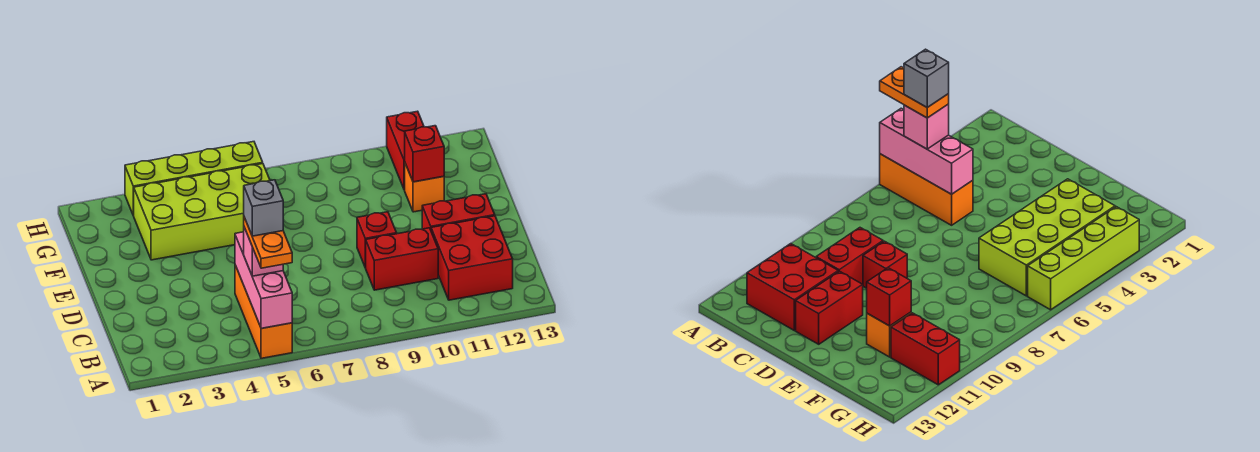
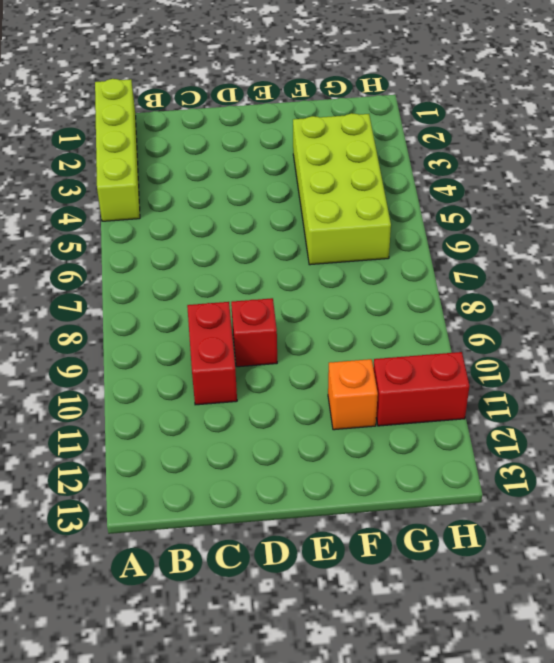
lime 1x4 brick [95,79,140,221] -> lime 1x4 brick moved to [125,142,263,216]
none -> orange 1x3 brick [235,265,292,358]
none -> red 2x2 brick [431,216,513,300]
none -> red 1x2 brick [422,194,495,230]

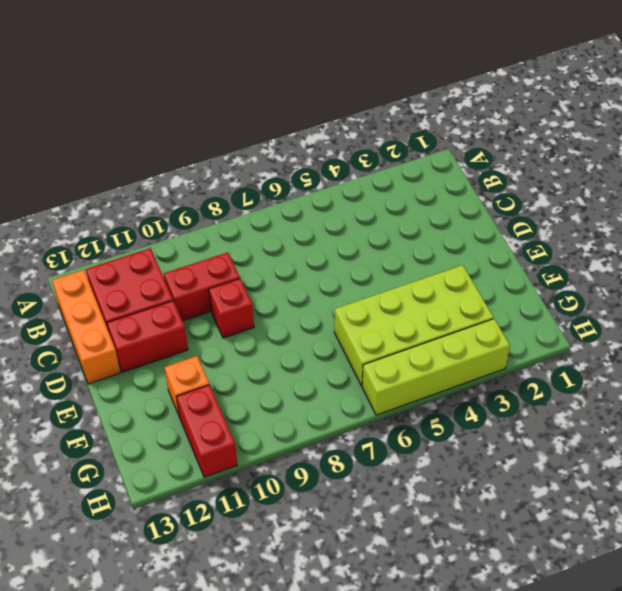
orange 1x3 brick [52,270,121,384] -> orange 1x3 brick moved to [235,265,292,358]
none -> pink 1x3 brick [235,232,292,328]
none -> red 1x1 brick [405,126,444,182]
none -> pink 1x1 brick [244,227,283,276]

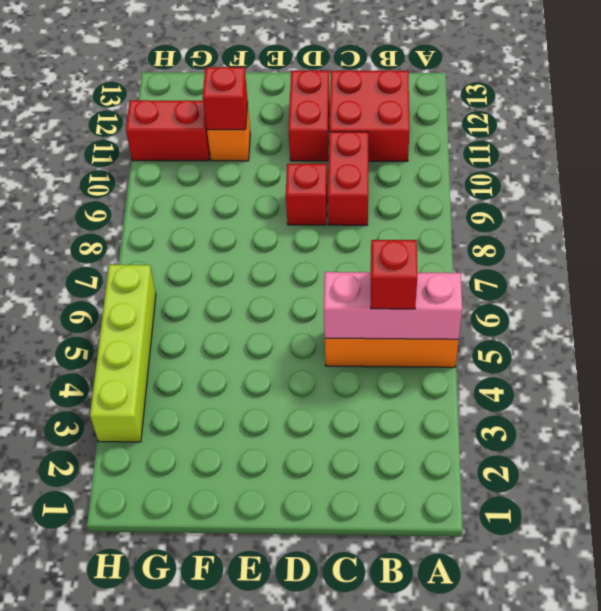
red 1x1 brick [371,240,417,309] -> pink 1x1 brick [244,227,283,276]
none -> lime 2x4 brick [134,164,270,260]
none -> orange 1x2 plate [244,217,292,268]
none -> grey 1x1 brick [244,180,283,236]

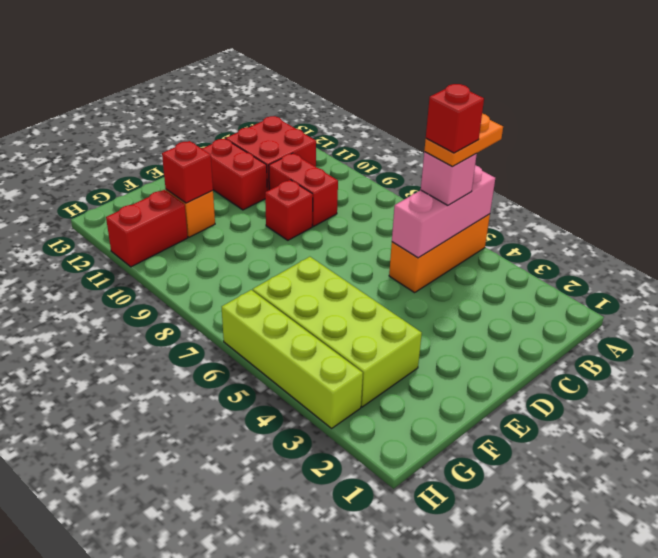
red 1x1 brick [426,84,484,153] -> grey 1x1 brick [244,180,283,236]

